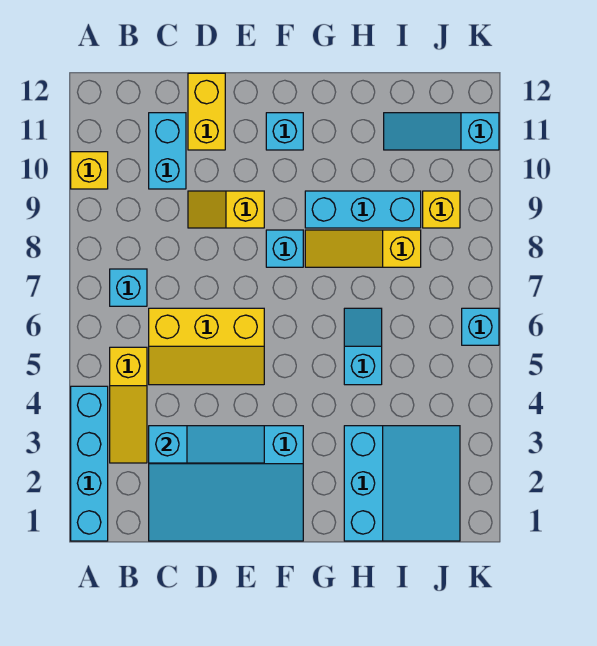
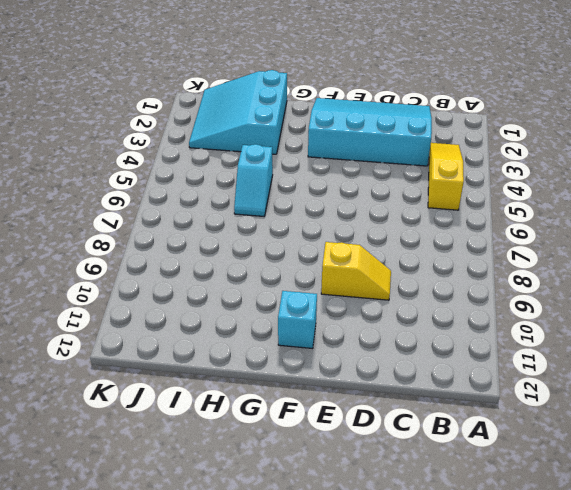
none -> cyan 1x4 brick [71,386,108,541]
none -> yellow 1x1 brick [71,152,108,189]
none -> cyan 1x1 brick [110,269,147,306]

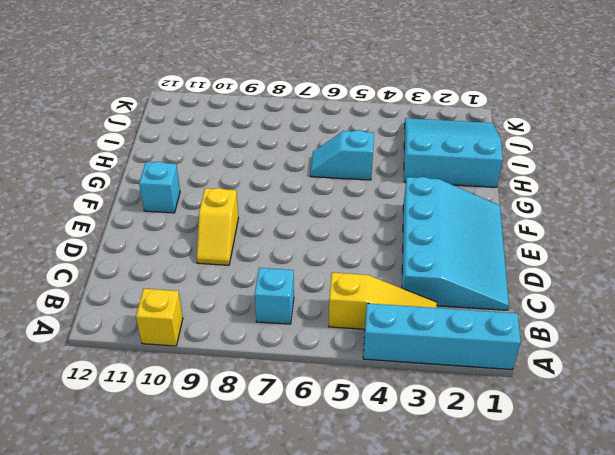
none -> yellow 2x3 slope [149,308,264,385]
none -> cyan 1x2 brick [149,113,186,189]
none -> yellow 1x2 brick [188,73,225,150]

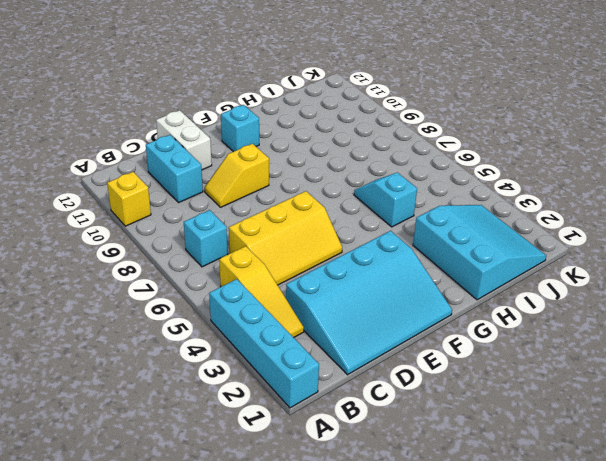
white 1x2 brick [156,110,212,170] -> yellow 1x2 brick [188,73,225,150]
none -> cyan 1x1 brick [266,230,303,267]
none -> yellow 1x3 slope [305,230,421,267]
none -> cyan 1x3 brick [305,191,421,228]

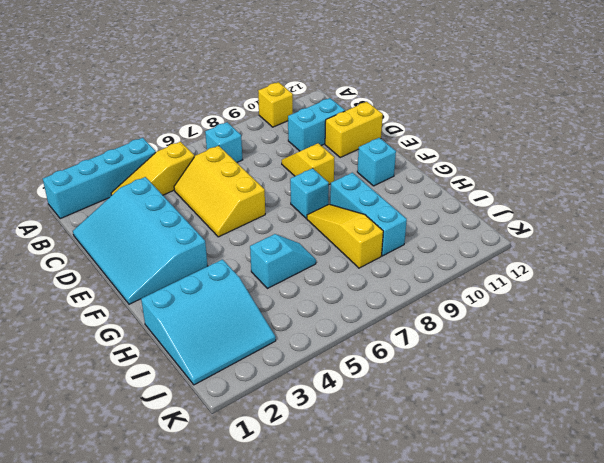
none -> cyan 1x3 slope [384,113,499,150]
none -> yellow 1x1 brick [423,191,460,228]
none -> cyan 1x1 brick [462,308,499,345]

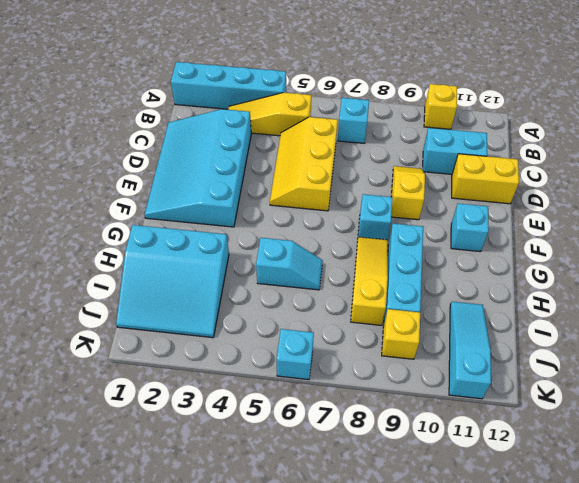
none -> cyan 1x3 slope [149,426,264,463]

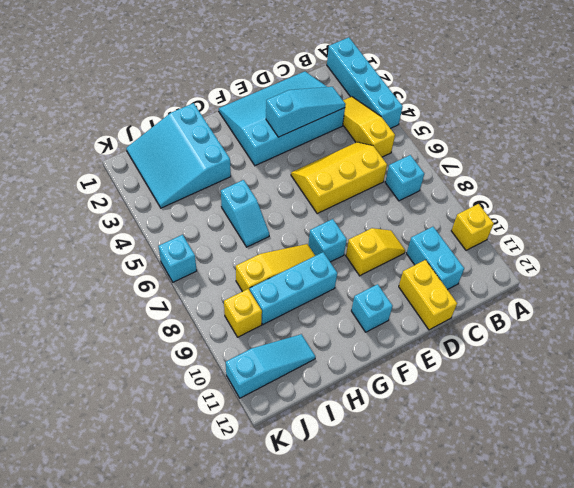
cyan 1x3 slope [266,87,346,137] -> cyan 1x3 slope turned to [149,426,264,463]

